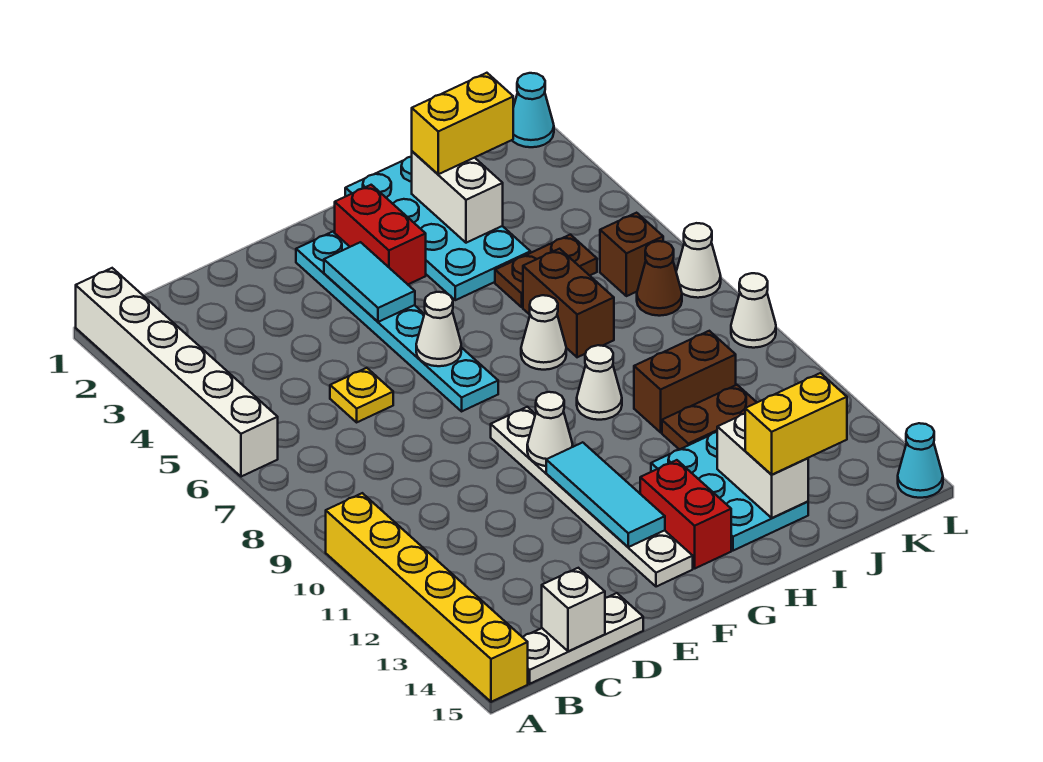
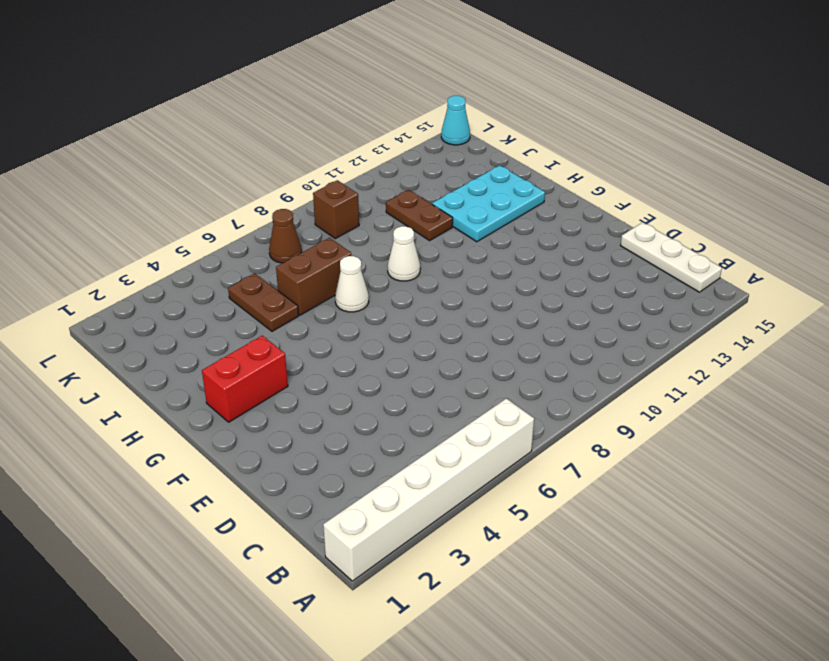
brown 1x1 brick [313,180,359,239] -> brown 1x1 brick moved to [600,213,663,296]
none -> yellow 1x6 brick [326,493,528,702]
none -> yellow 1x1 plate [330,368,393,422]
none -> cyan 1x6 plate [296,232,498,411]
none -> white 1x6 plate [491,407,693,587]

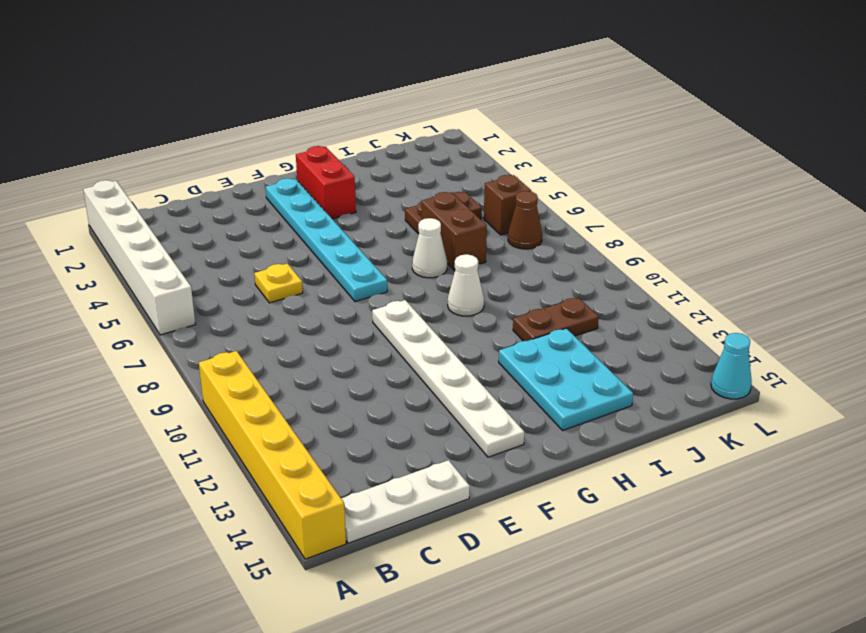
none -> red 1x2 brick [640,460,731,568]
none -> cyan 2x4 plate [345,157,530,300]
none -> brown 1x2 brick [634,331,736,432]
none -> cyan 1x1 cone [512,73,554,147]

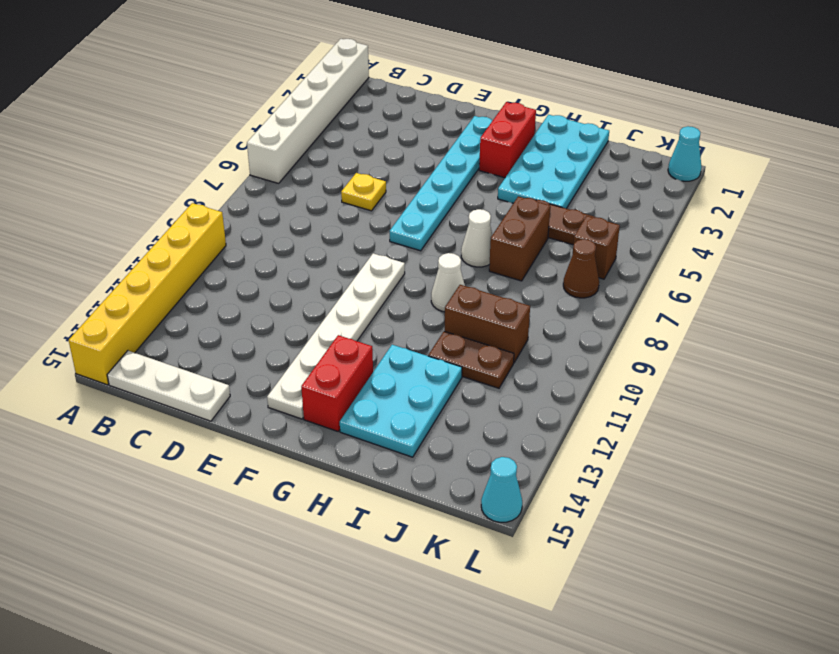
none -> white 1x1 cone [676,223,721,298]
none -> white 1x1 cone [731,273,776,348]
none -> white 1x1 brick [542,568,605,652]
none -> cyan 1x2 tile [324,242,415,322]

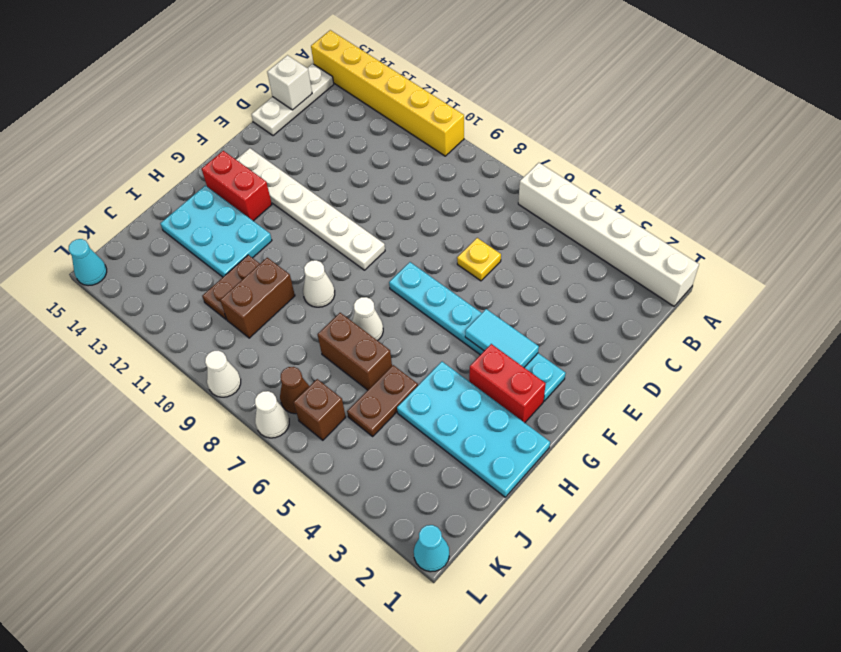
none -> white 1x1 cone [416,292,461,366]
none -> white 1x1 cone [527,392,573,466]
none -> cyan 1x3 tile [546,442,665,547]
none -> white 1x2 brick [412,151,503,243]

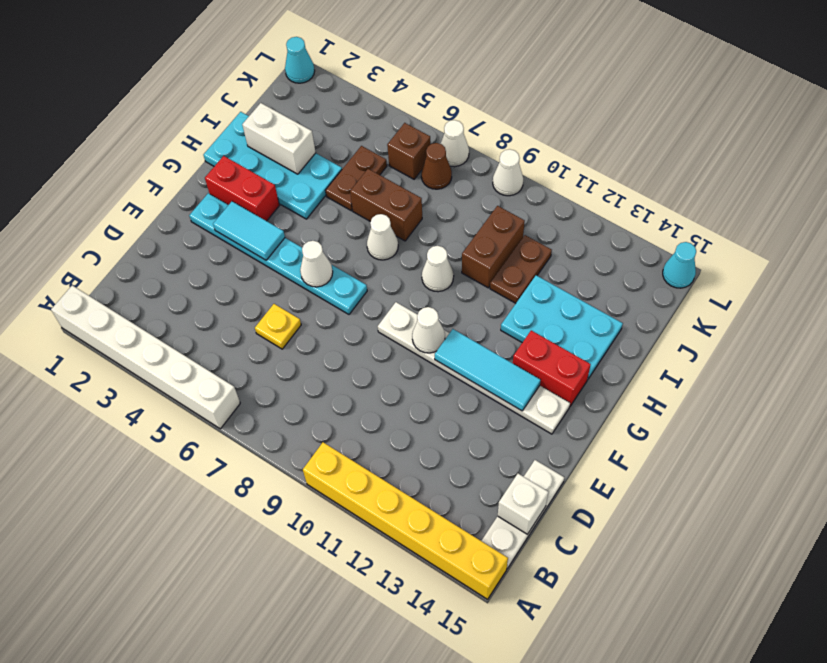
none -> white 1x2 brick [717,414,808,518]
none -> yellow 1x2 brick [412,73,513,174]
none -> yellow 1x2 brick [745,373,847,475]

